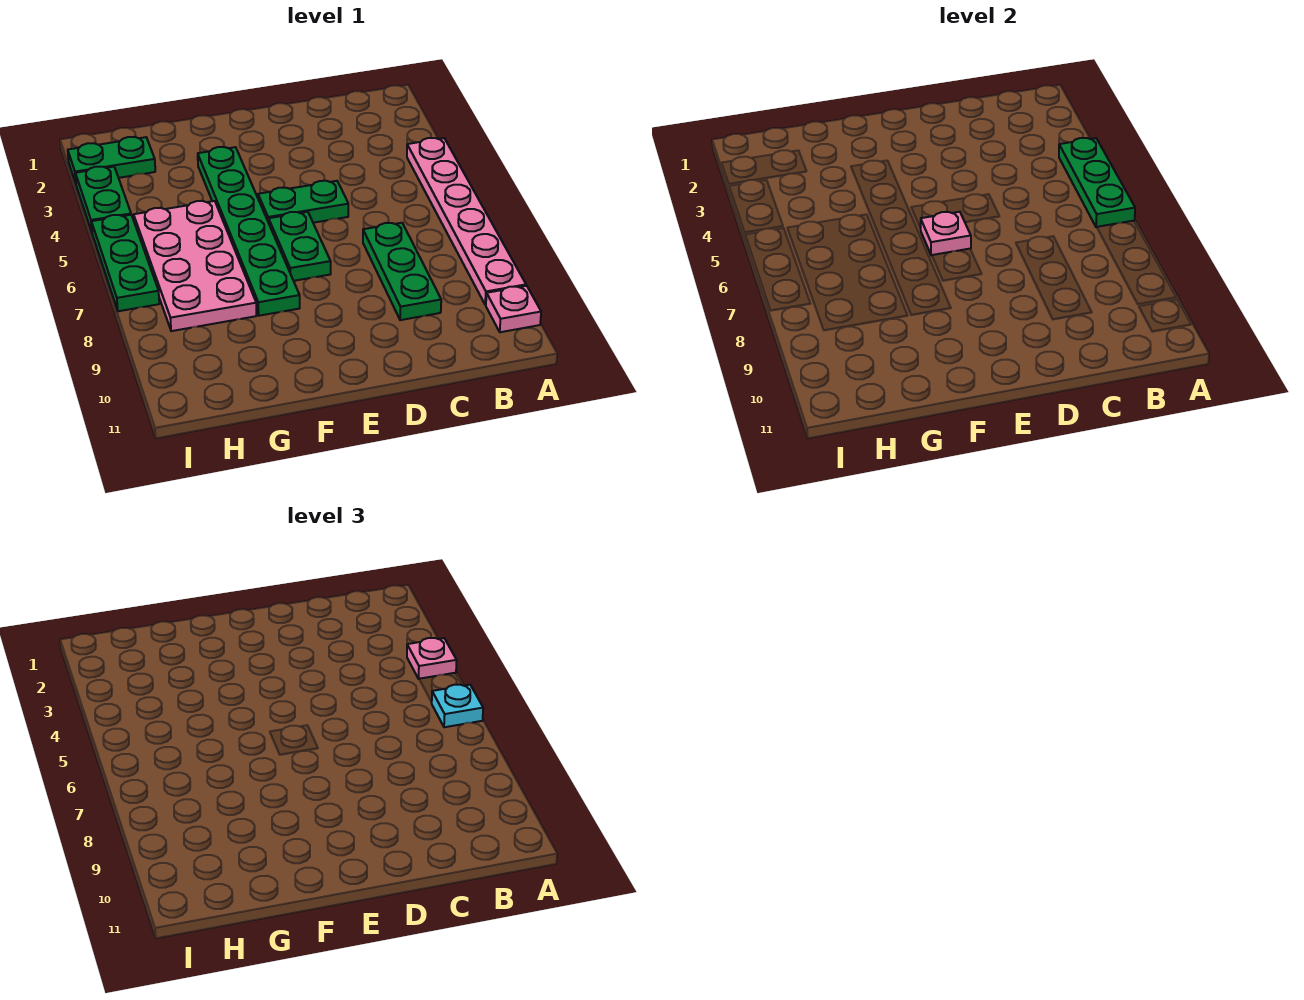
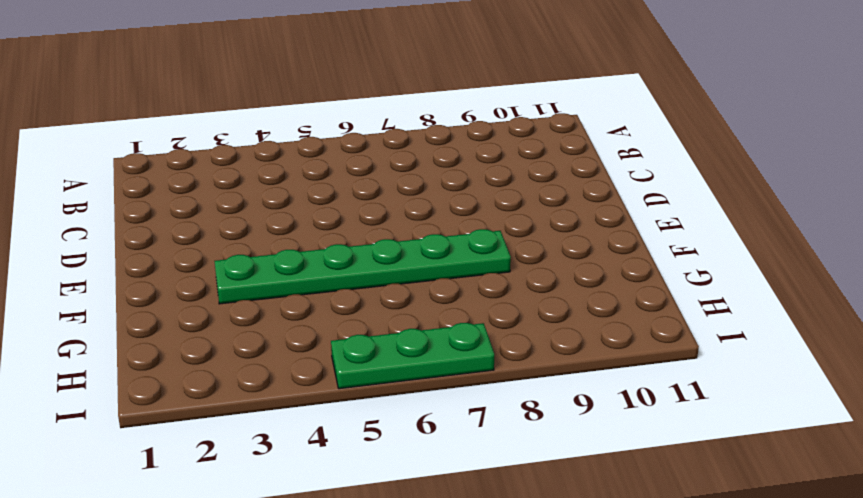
none -> pink 1x6 plate [407,138,526,305]
none -> pink 1x1 plate [486,286,541,332]
none -> green 1x3 plate [363,223,441,320]

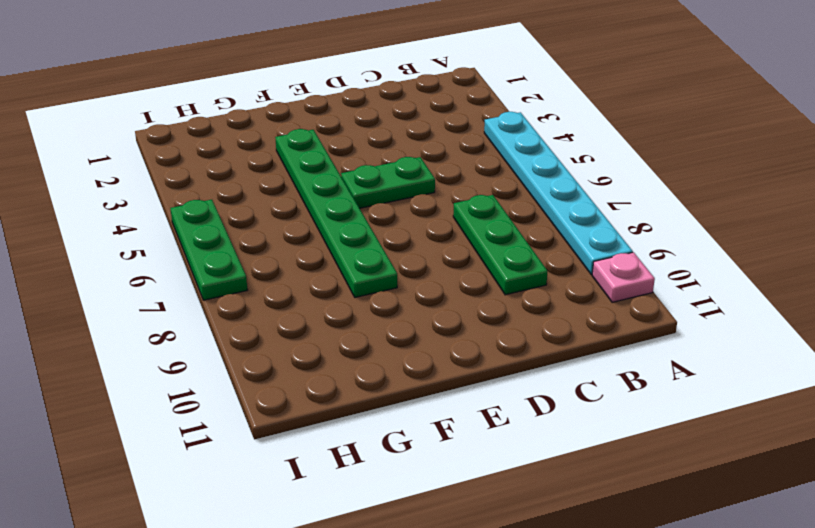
cyan 1x6 plate [484,112,633,275] -> pink 1x6 plate [407,138,526,305]
none -> green 1x2 plate [269,212,331,281]
none -> pink 2x4 plate [134,201,257,331]
none -> green 1x2 plate [68,137,155,183]

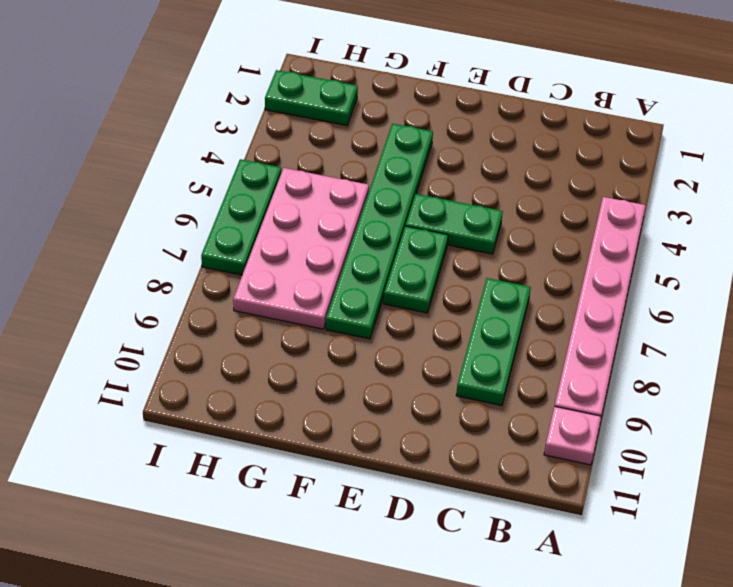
none -> green 1x2 plate [75,167,131,232]
none -> green 1x3 plate [1059,138,1135,227]
none -> pink 1x1 plate [920,212,971,255]

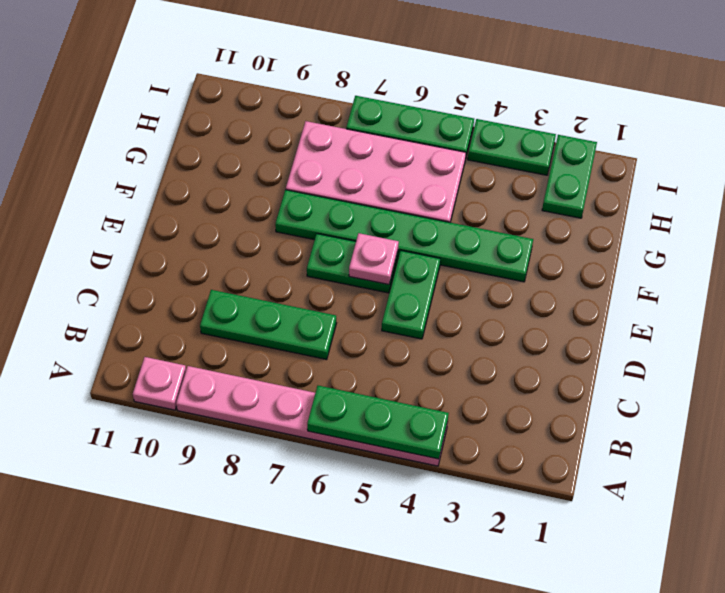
none -> pink 1x1 plate [407,638,457,679]
none -> cyan 1x1 plate [432,685,483,727]

